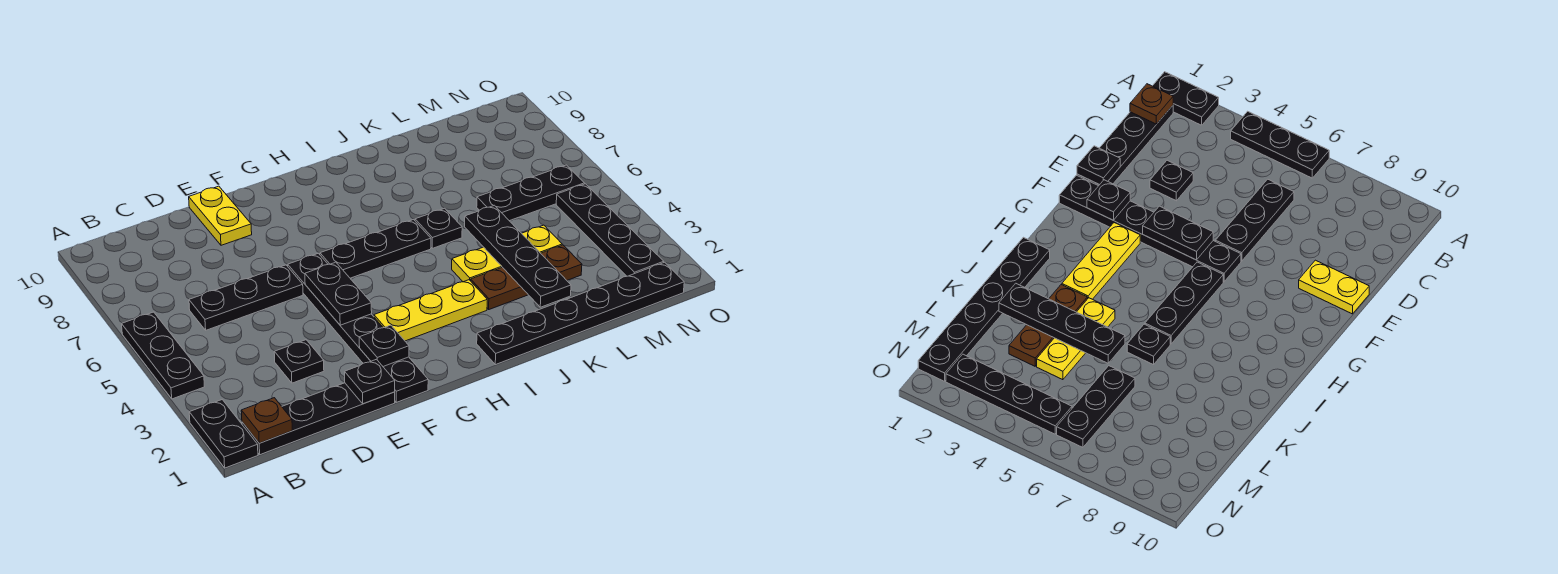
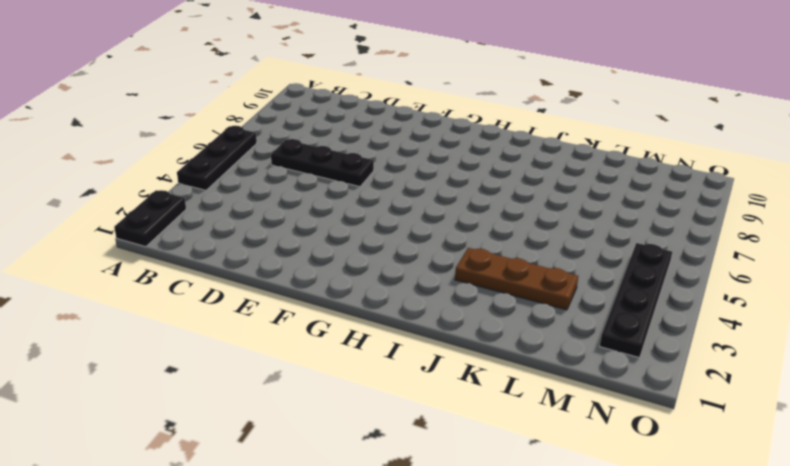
none -> black 1x4 plate [242,383,395,455]
none -> black 1x1 plate [274,340,324,383]
none -> yellow 1x2 plate [189,186,252,245]

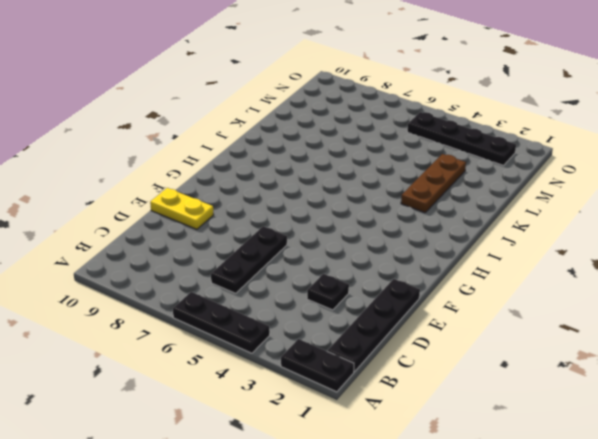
none -> black 1x6 plate [288,253,428,402]
none -> yellow 1x3 plate [374,280,487,341]
none -> black 1x3 plate [320,219,431,278]

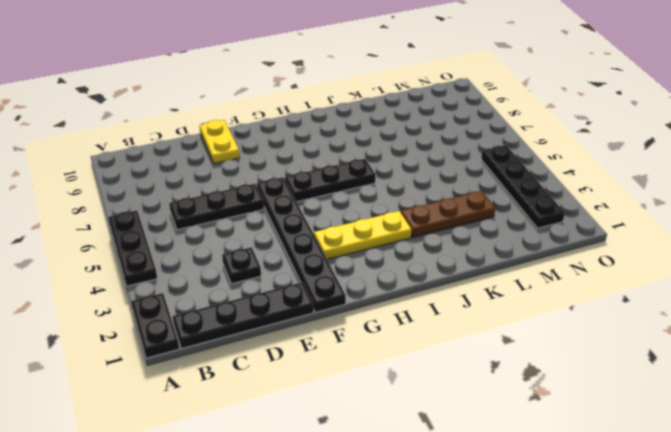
none -> black 1x6 plate [477,262,684,365]
none -> yellow 1x3 plate [452,225,562,282]
none -> black 1x1 plate [415,208,462,248]

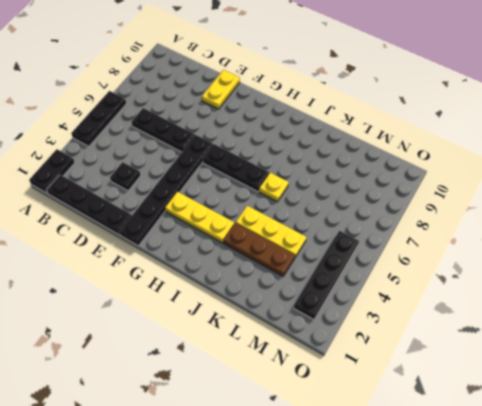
yellow 1x1 plate [259,173,289,202] -> black 1x1 plate [415,208,462,248]
none -> black 1x6 plate [477,262,684,365]
none -> black 1x3 plate [477,165,585,221]
none -> brown 1x1 plate [241,398,292,443]

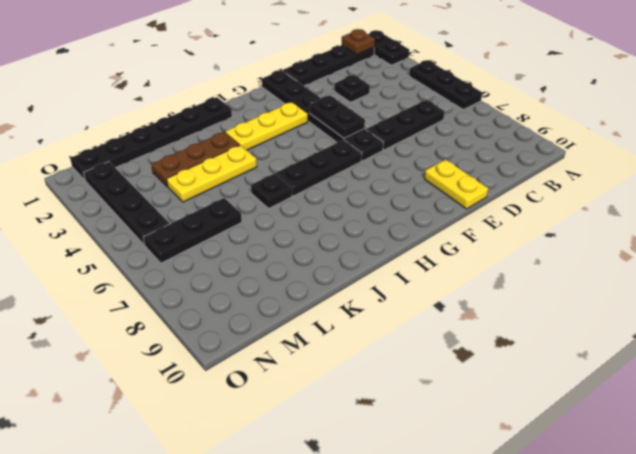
none -> black 1x1 plate [345,359,395,404]
none -> black 1x1 plate [359,325,409,367]
none -> black 1x4 plate [465,205,571,307]

